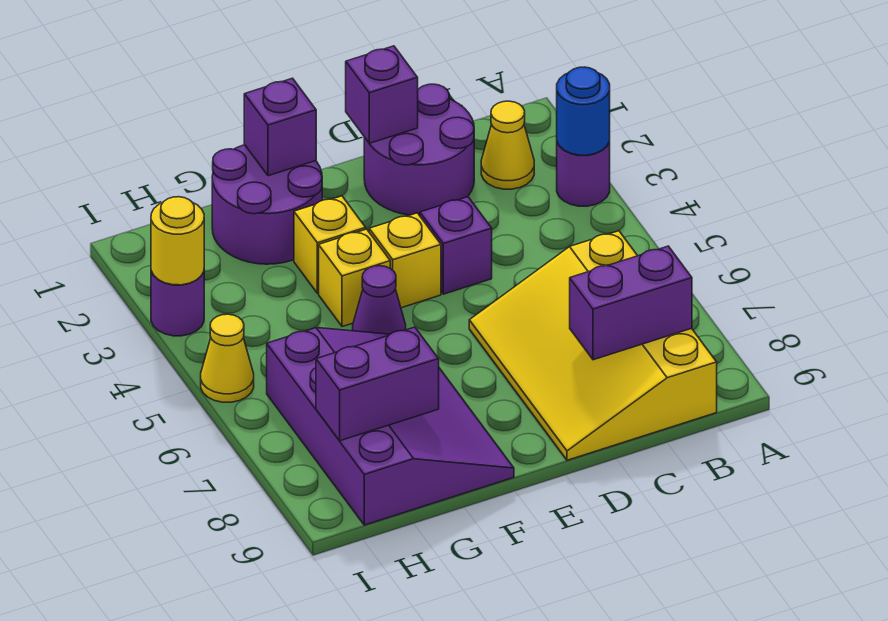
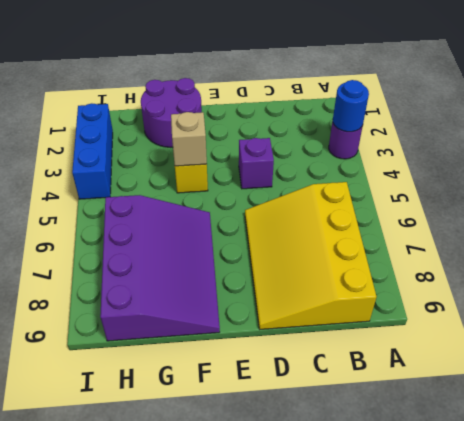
tan 1x1 brick [171,112,207,166] -> none
blue 1x3 brick [72,103,113,199] -> purple 1x1 round brick [151,271,204,336]
none -> yellow 1x1 cone [481,101,534,189]
none -> purple 2x2 round brick [364,84,474,216]
none -> yellow 1x1 brick [369,213,441,308]

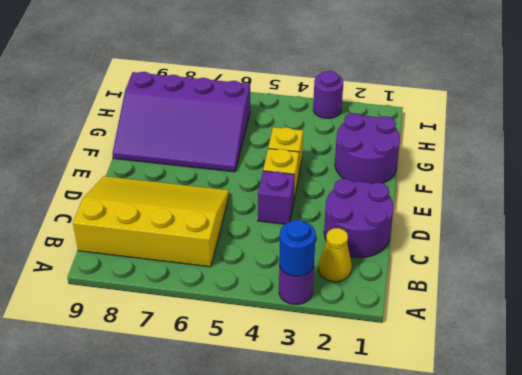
none -> yellow 1x1 brick [294,196,366,293]
none -> purple 1x1 cone [353,266,406,334]
none -> yellow 1x1 cone [201,314,254,402]

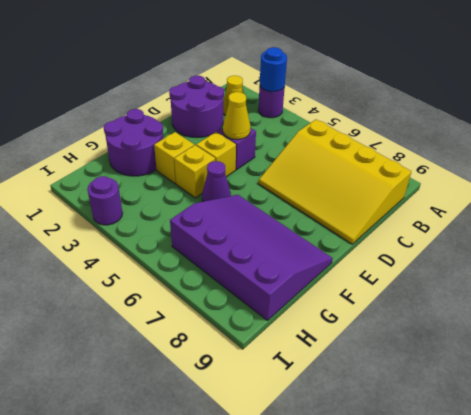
yellow 1x1 cone [223,92,251,139] -> yellow 1x1 cone moved to [201,314,254,402]
none -> purple 1x2 brick [570,246,692,360]
none -> purple 1x1 brick [346,46,418,143]
none -> purple 1x1 brick [244,78,316,176]

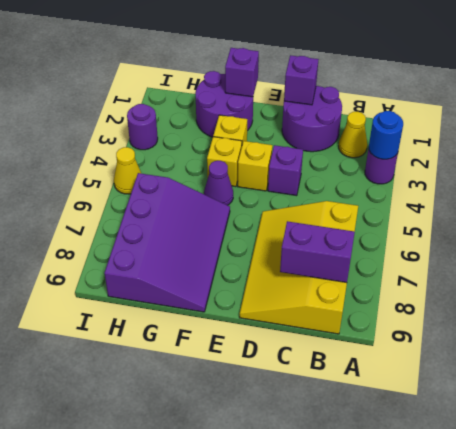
none -> purple 1x2 brick [316,327,439,441]
none -> yellow 1x1 round brick [151,197,204,285]

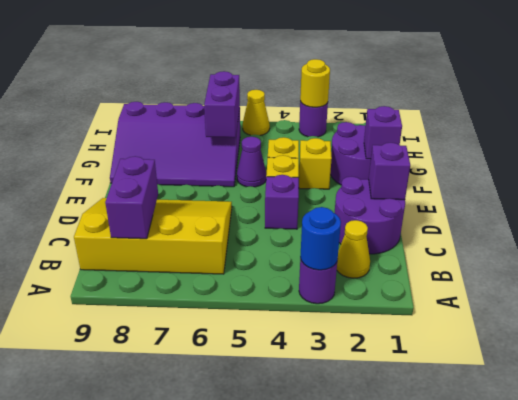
purple 1x2 brick [204,71,240,138] -> purple 1x2 brick moved to [316,327,439,441]

